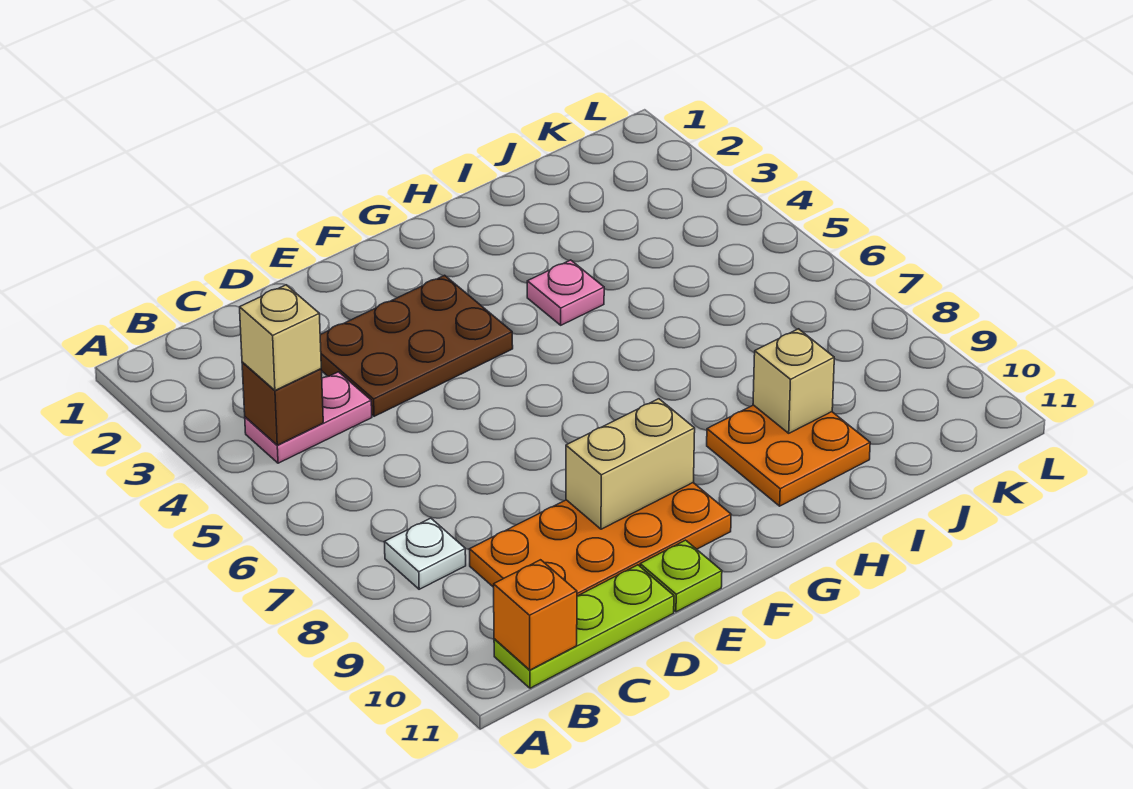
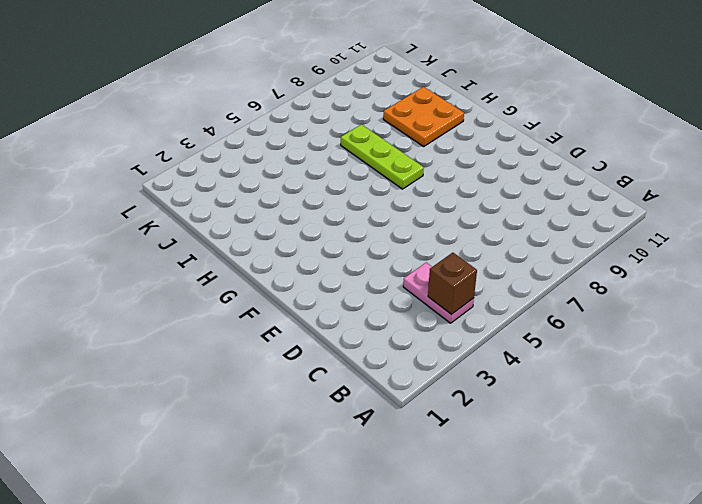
lime 1x3 plate [341,124,424,189] -> lime 1x3 plate moved to [494,565,674,688]
none -> white 1x1 plate [385,518,466,589]
none -> orange 2x4 plate [469,483,731,596]
none -> brown 2x3 plate [320,275,513,416]

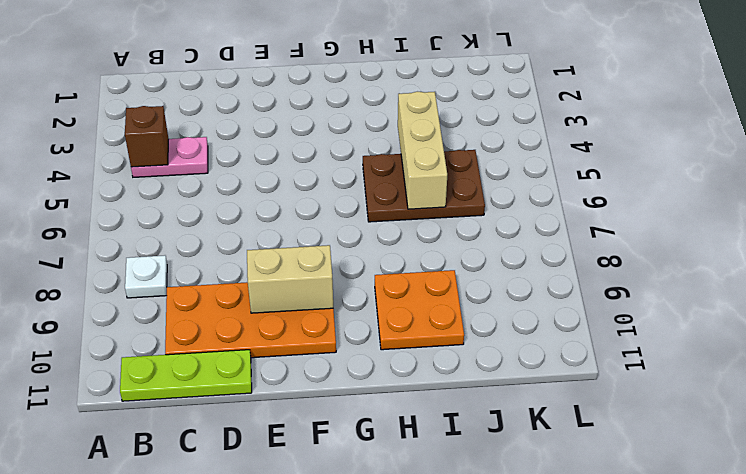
brown 2x3 plate [363,150,485,222] -> brown 2x3 plate moved to [320,275,513,416]
tan 1x3 brick [398,92,447,209] -> none
none -> lime 1x1 plate [640,540,722,612]
none -> pink 1x1 plate [527,260,604,325]
none -> orange 1x1 brick [494,560,577,670]

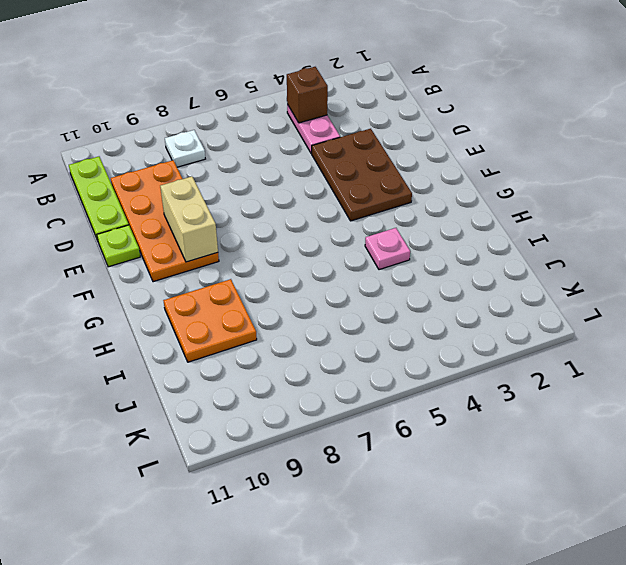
none -> orange 1x1 brick [494,560,577,670]
none -> tan 1x1 brick [753,329,834,433]
none -> tan 1x1 brick [240,285,321,390]

